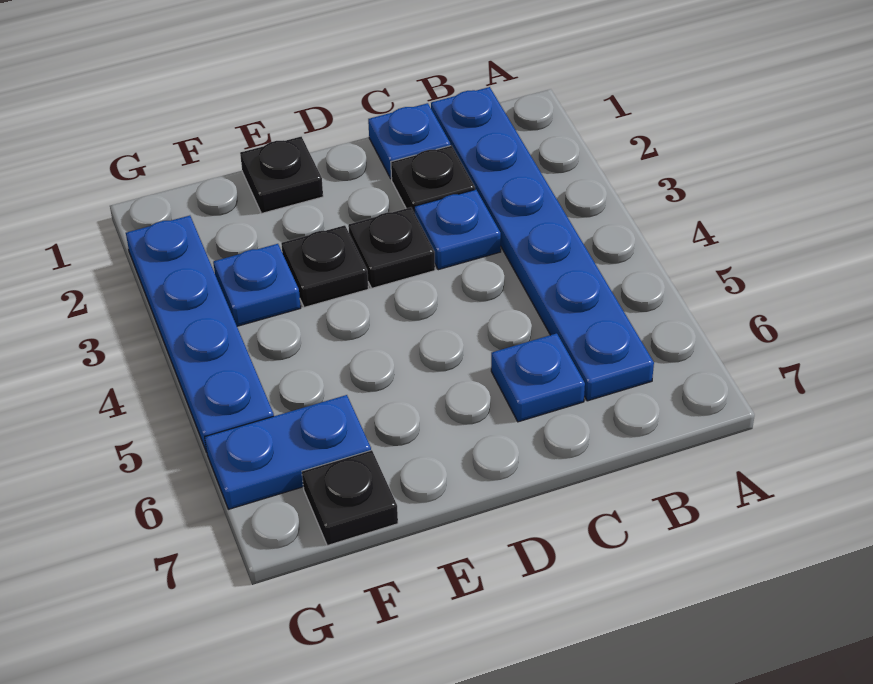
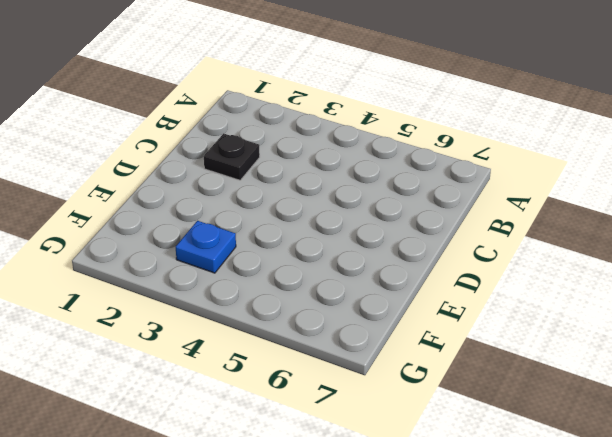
none -> blue 1x6 plate [431,87,654,401]
none -> blue 1x1 plate [368,103,450,179]
none -> blue 1x1 plate [414,190,501,270]

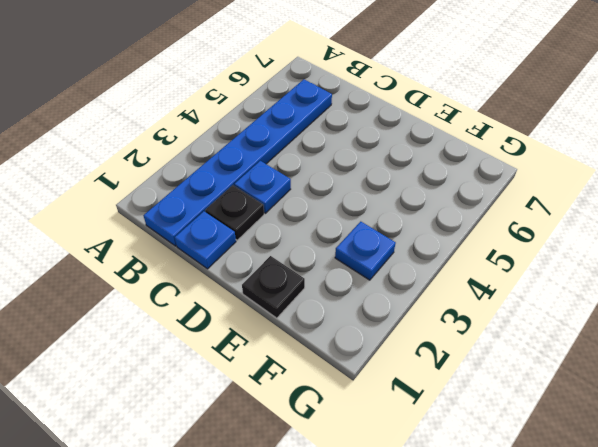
none -> blue 1x1 plate [491,333,585,422]
none -> black 1x1 plate [348,207,435,288]
none -> black 1x1 plate [281,225,368,307]

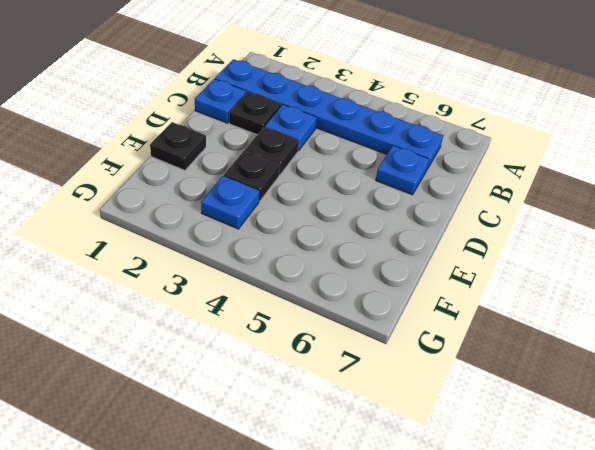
none -> blue 1x2 plate [205,395,371,509]
none -> black 1x1 plate [302,450,398,546]
none -> blue 1x4 plate [126,216,274,452]

